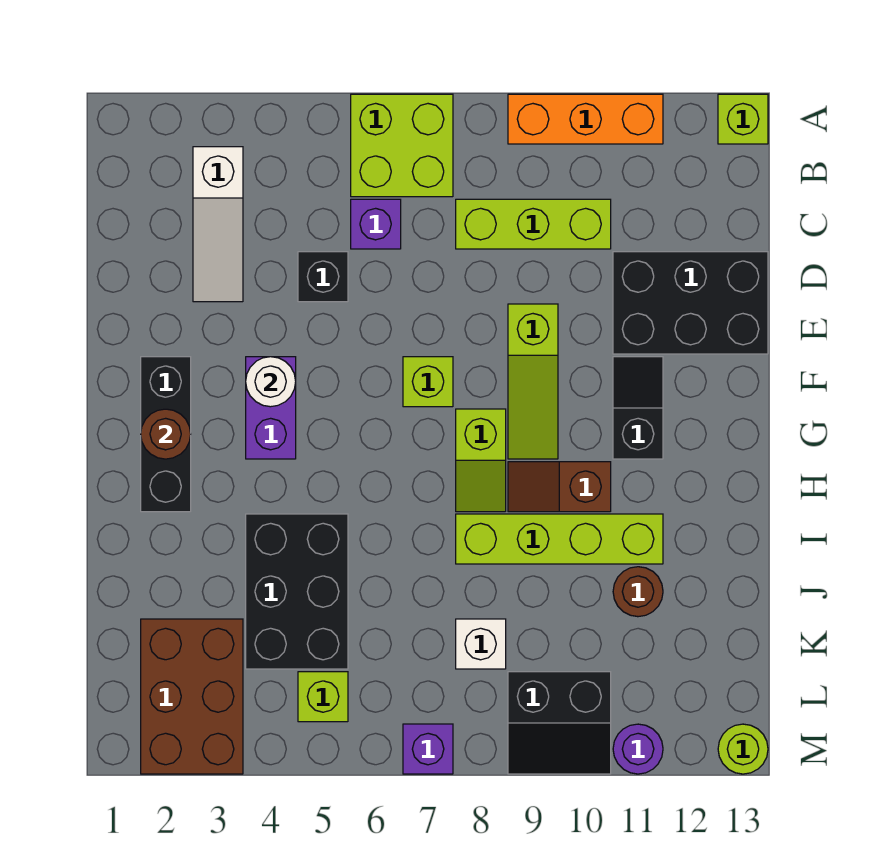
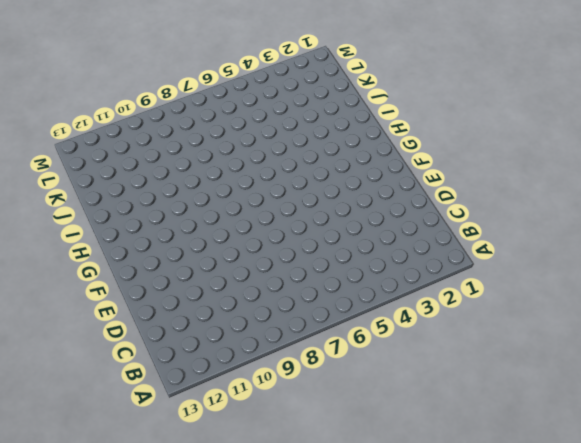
none -> lime 2x2 brick [351,94,453,197]
none -> orange 1x3 brick [508,94,663,144]
none -> lime 1x1 brick [718,94,768,144]

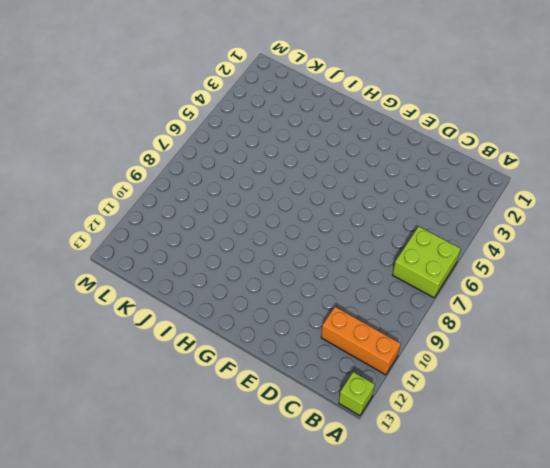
orange 1x3 brick [321,307,401,375] -> orange 1x3 brick turned to [508,94,663,144]
none -> white 1x3 slope [193,147,243,302]
none -> purple 1x1 brick [351,199,401,249]
none -> lime 1x3 brick [456,199,611,249]

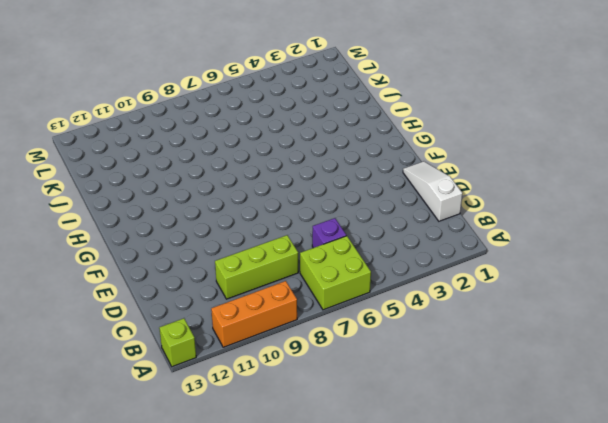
white 1x3 slope [403,161,462,221] -> white 1x3 slope moved to [193,147,243,302]
none -> black 1x1 brick [298,252,348,302]
none -> black 2x3 brick [613,252,768,354]
none -> lime 1x3 slope [508,304,558,459]

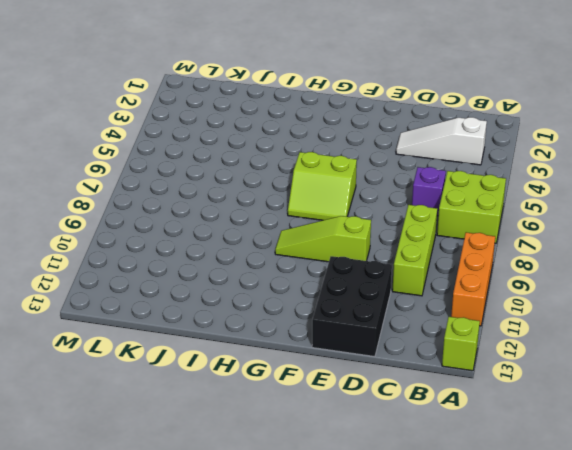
lime 2x2 slope [288,152,357,220] -> lime 1x1 brick [403,357,453,407]
none -> black 1x1 brick [298,252,348,302]
none -> black 1x3 brick [141,357,191,512]
none -> purple 1x2 brick [246,357,296,459]

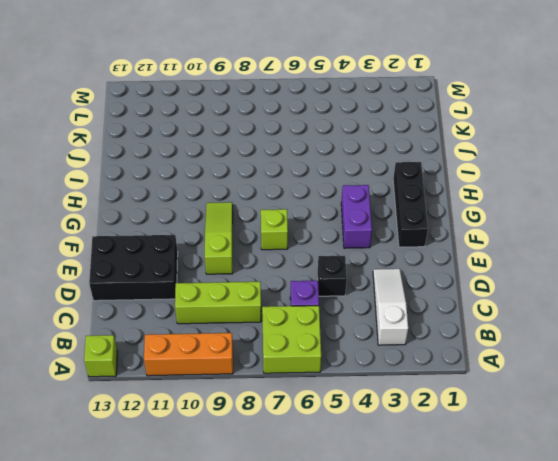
none -> black 1x2 slope [613,357,663,459]
none -> lime 1x2 slope [456,409,506,512]
none -> brown 1x2 slope [508,462,611,512]

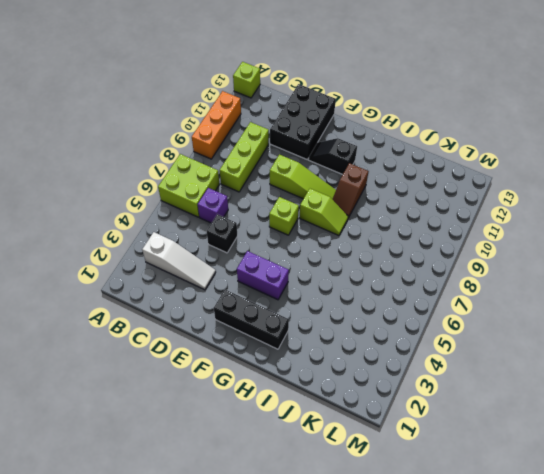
none -> black 2x3 brick [246,514,348,669]
none -> lime 1x4 brick [456,514,663,564]
none -> brown 1x1 round brick [613,567,663,617]

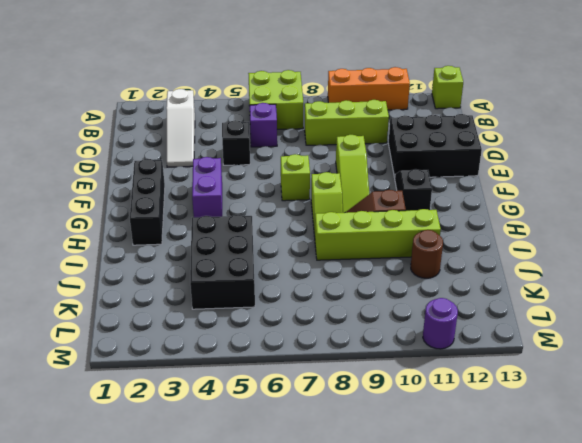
none -> brown 2x3 brick [141,619,243,774]
none -> white 1x1 brick [456,619,506,669]
none -> lime 1x1 brick [298,672,348,722]

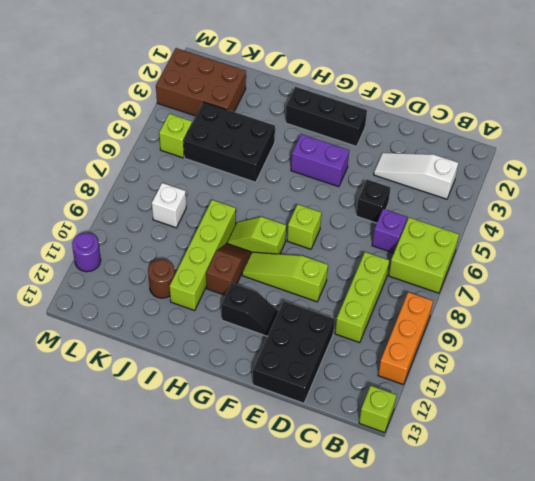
none -> black 2x2 slope [508,672,611,774]
none -> purple 1x1 brick [403,724,453,774]
none -> lime 1x1 round brick [718,724,768,774]

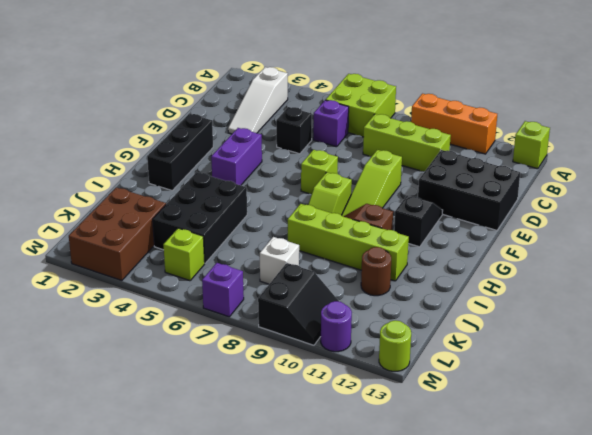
black 2x2 slope [258,263,339,345] -> black 2x2 slope turned to [508,672,611,774]
none -> white 1x1 round brick [246,357,296,407]
none -> brown 1x1 round brick [141,409,191,459]

